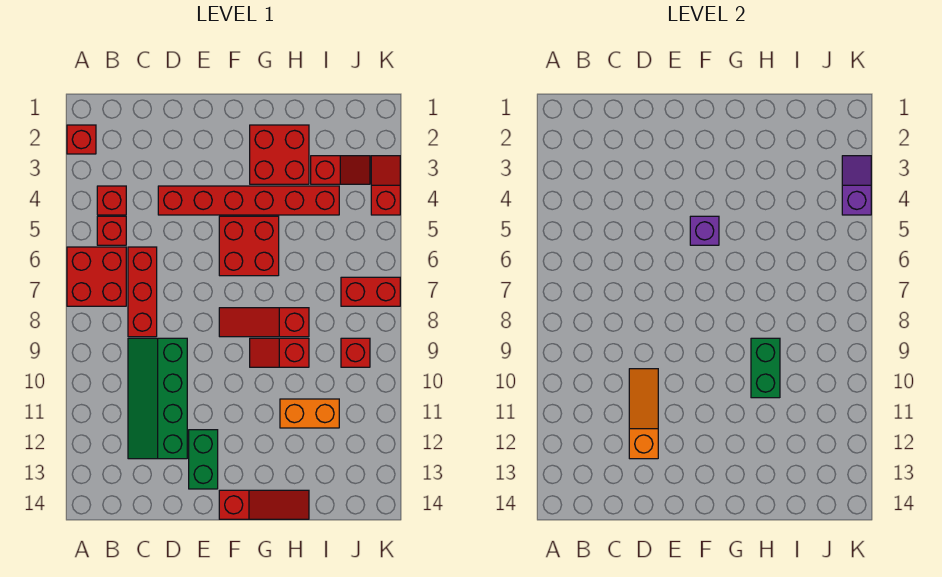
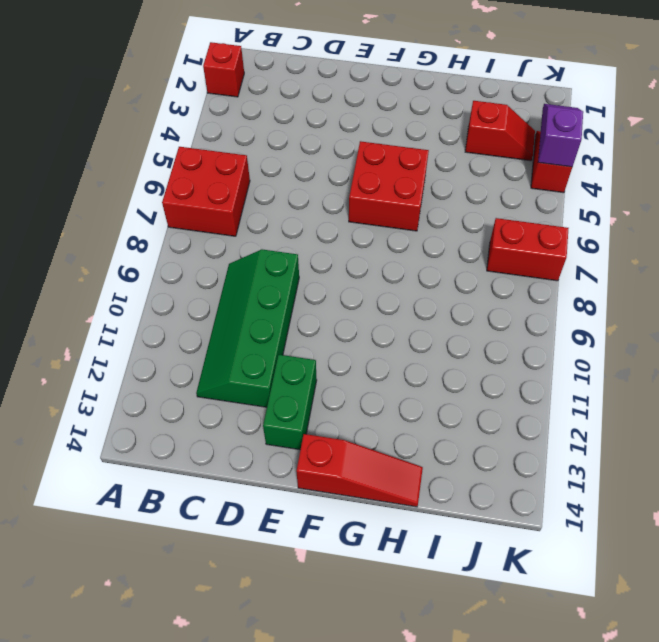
none -> red 1x1 brick [97,186,126,215]
none -> red 1x1 brick [97,216,126,245]
none -> red 1x3 brick [128,247,157,337]

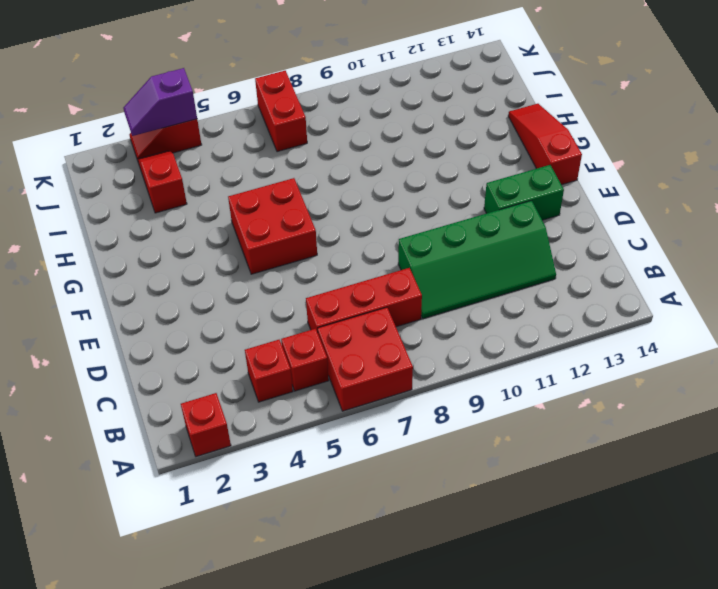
none -> red 1x6 brick [158,186,339,215]
none -> red 1x3 slope [219,308,309,337]
none -> red 2x2 brick [250,125,309,184]

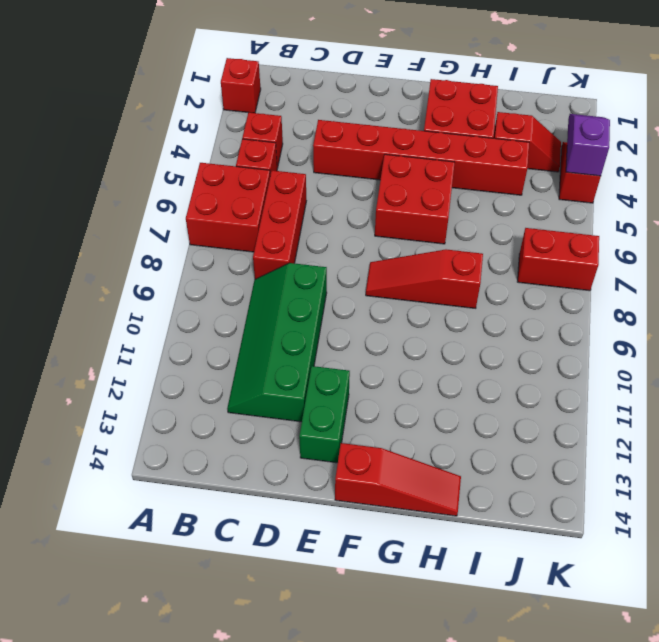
none -> red 1x2 slope [250,338,309,367]
none -> orange 1x2 brick [280,399,339,428]
none -> red 1x1 brick [341,338,370,367]

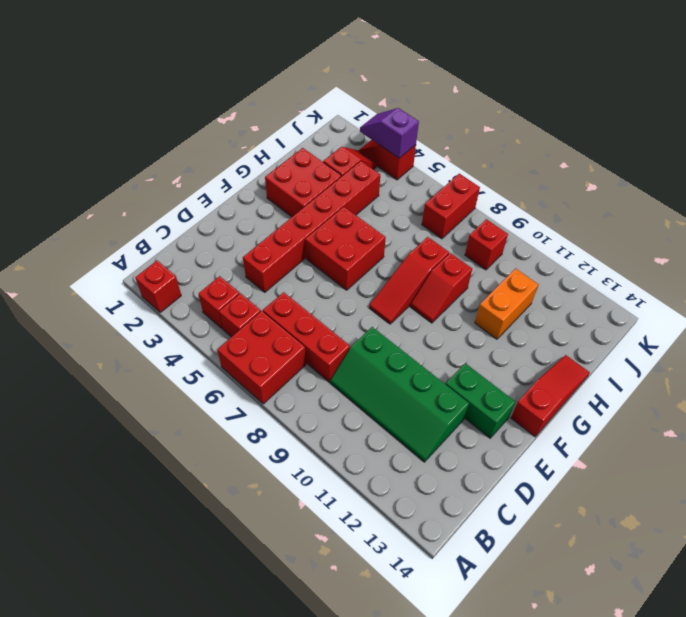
none -> orange 1x3 slope [629,369,658,459]
none -> purple 1x1 brick [690,216,719,245]
none -> green 1x2 brick [751,338,780,398]

